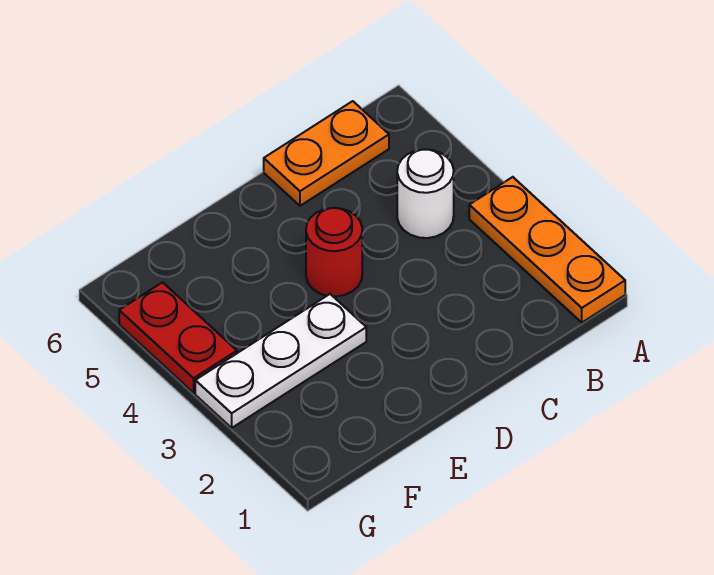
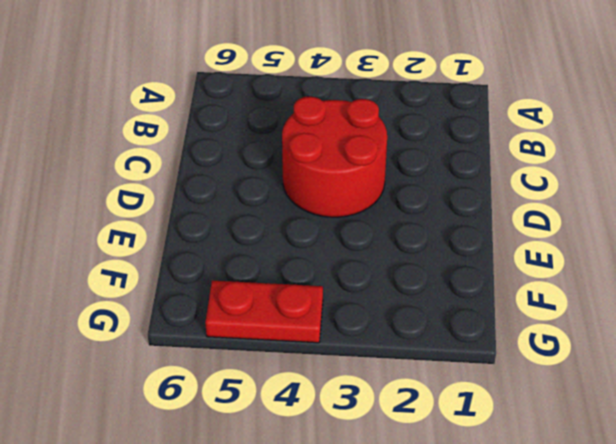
red 2x2 round brick [282,96,387,217] -> red 1x1 round brick [306,208,362,297]
none -> orange 1x3 plate [469,177,625,323]
none -> white 1x1 round brick [397,150,454,238]

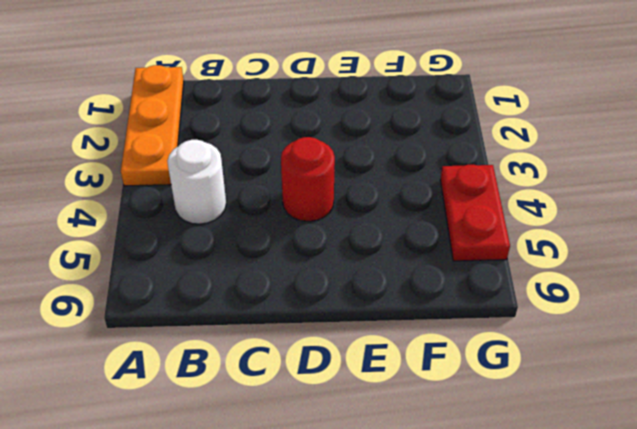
none -> orange 1x2 plate [264,101,389,206]
none -> white 1x3 plate [195,294,366,428]

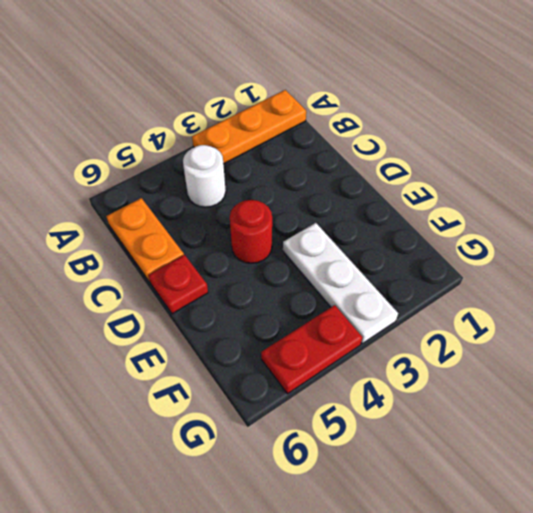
red 1x1 plate [148,255,208,314] -> none

